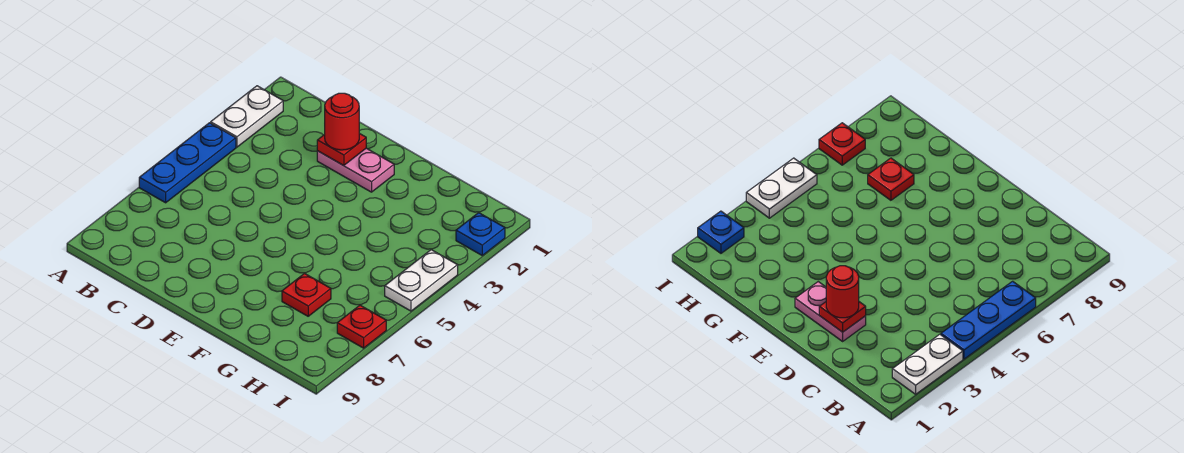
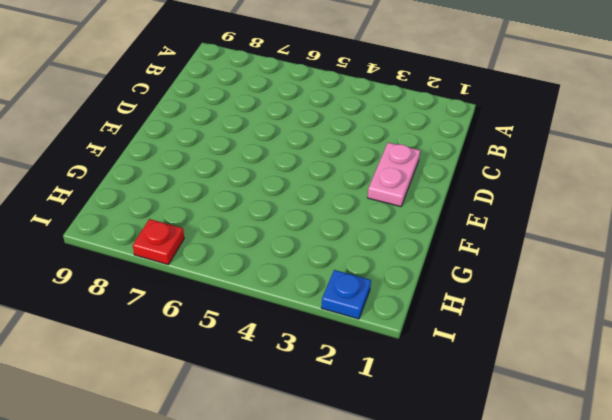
none -> white 1x2 plate [211,86,283,147]
none -> blue 1x3 plate [139,123,236,203]

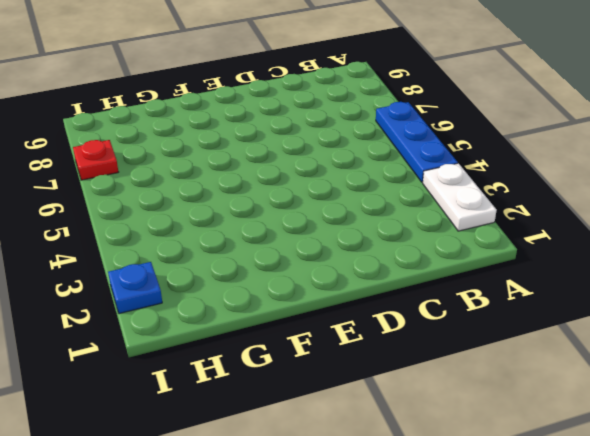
none -> pink 1x2 plate [317,148,394,192]
none -> red 1x1 plate [282,274,331,316]

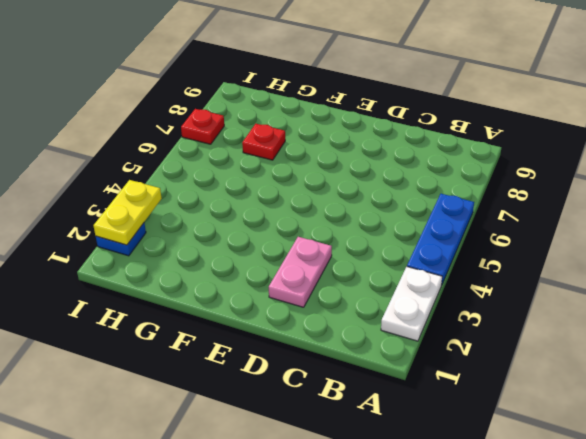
pink 1x2 plate [269,237,332,307] -> pink 1x2 plate turned to [317,148,394,192]
yellow 1x2 plate [93,180,162,245] -> none
none -> white 1x2 plate [385,250,458,311]
none -> red 1x1 plate [317,133,366,166]

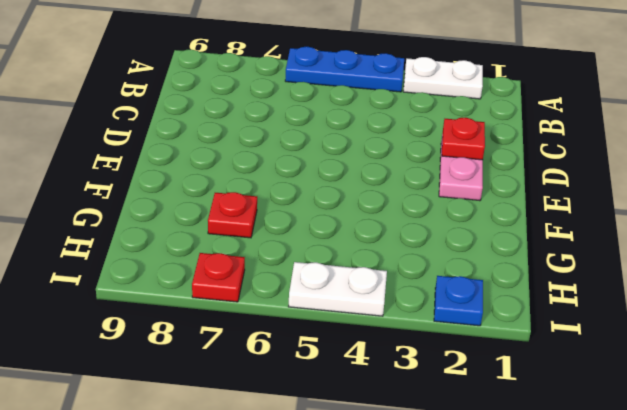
none -> red 1x1 round brick [325,93,359,150]

